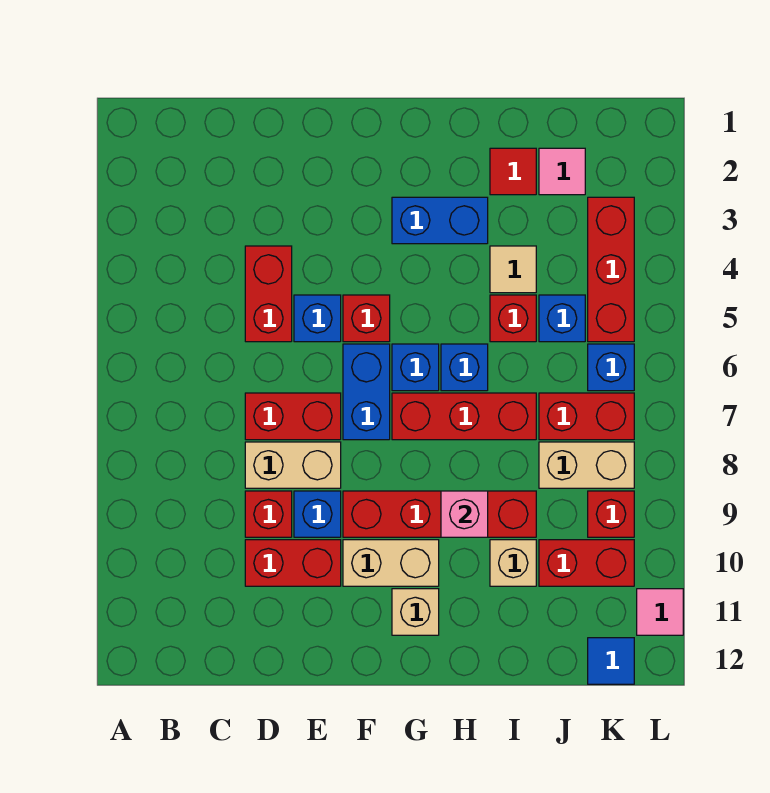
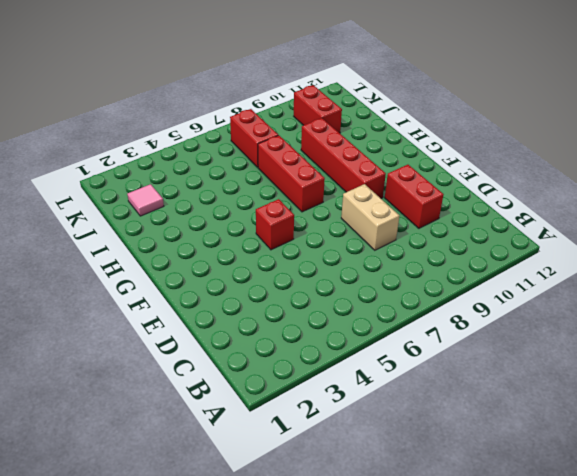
none -> red 1x2 brick [245,246,292,342]
none -> red 1x2 brick [245,393,341,440]
none -> red 1x1 brick [245,491,292,537]
none -> blue 1x1 brick [294,295,341,342]

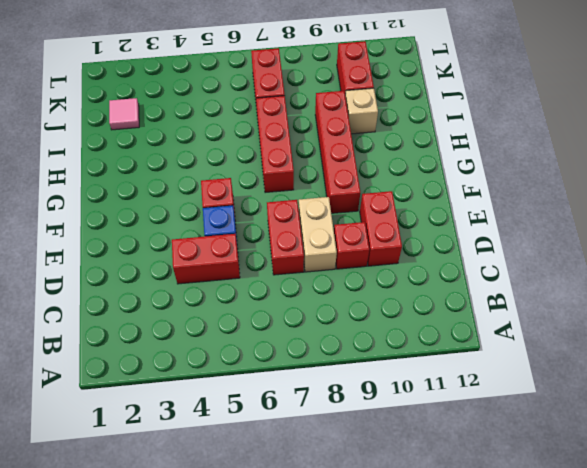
none -> blue 1x1 brick [294,491,341,537]
none -> blue 1x2 brick [343,344,390,440]
none -> tan 1x2 brick [343,540,439,586]
none -> blue 1x2 brick [392,197,488,244]

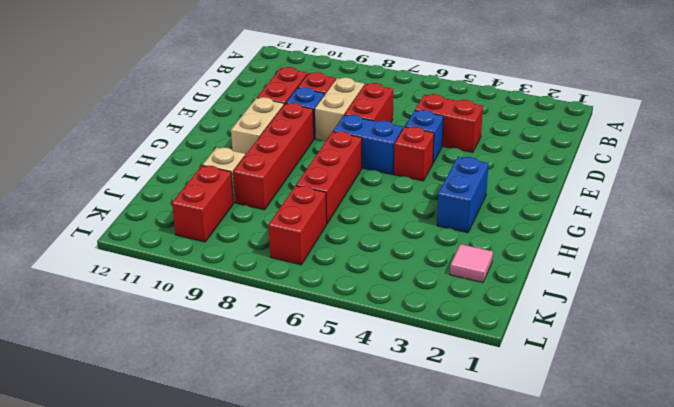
none -> blue 1x1 brick [392,344,439,391]
none -> tan 1x1 brick [392,589,439,635]
none -> blue 1x1 brick [441,344,488,391]
none -> red 1x1 tile [490,148,536,195]

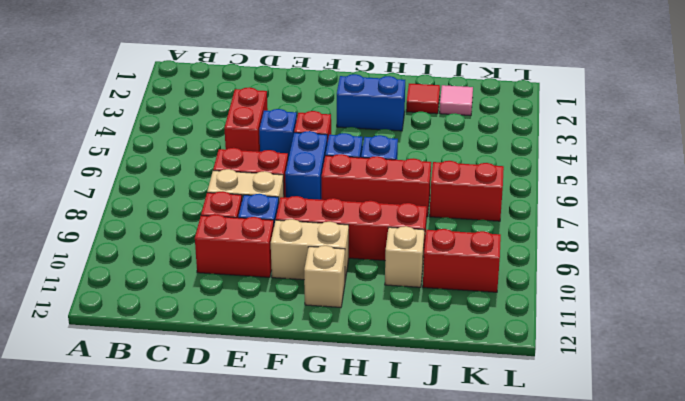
none -> tan 1x1 tile [490,246,536,293]
none -> red 1x1 brick [490,295,536,342]
none -> blue 1x1 brick [539,295,585,342]
none -> tan 1x2 brick [539,442,634,488]

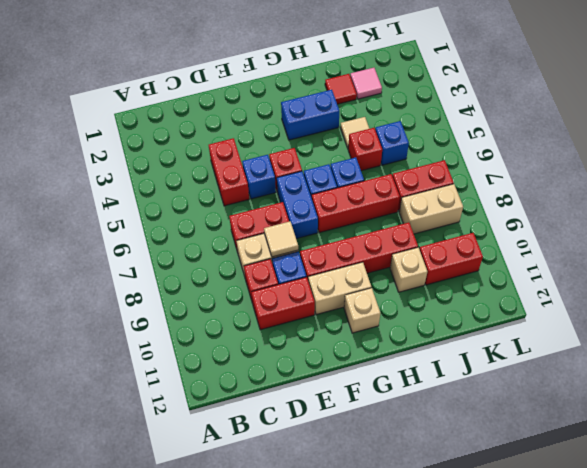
tan 1x1 tile [264,221,298,257] -> none
none -> red 1x3 brick [588,197,634,342]
none -> blue 1x1 brick [588,344,634,391]
none -> red 1x1 brick [588,491,634,537]
none -> blue 1x1 tile [588,638,634,684]

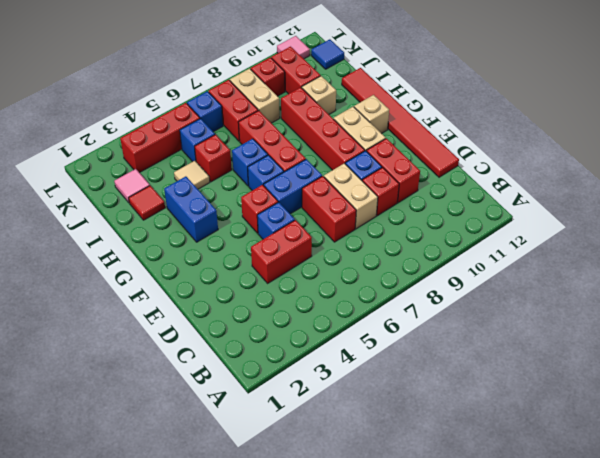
red 1x6 tile [342,68,459,177] -> none
none -> pink 1x1 brick [441,491,488,537]

